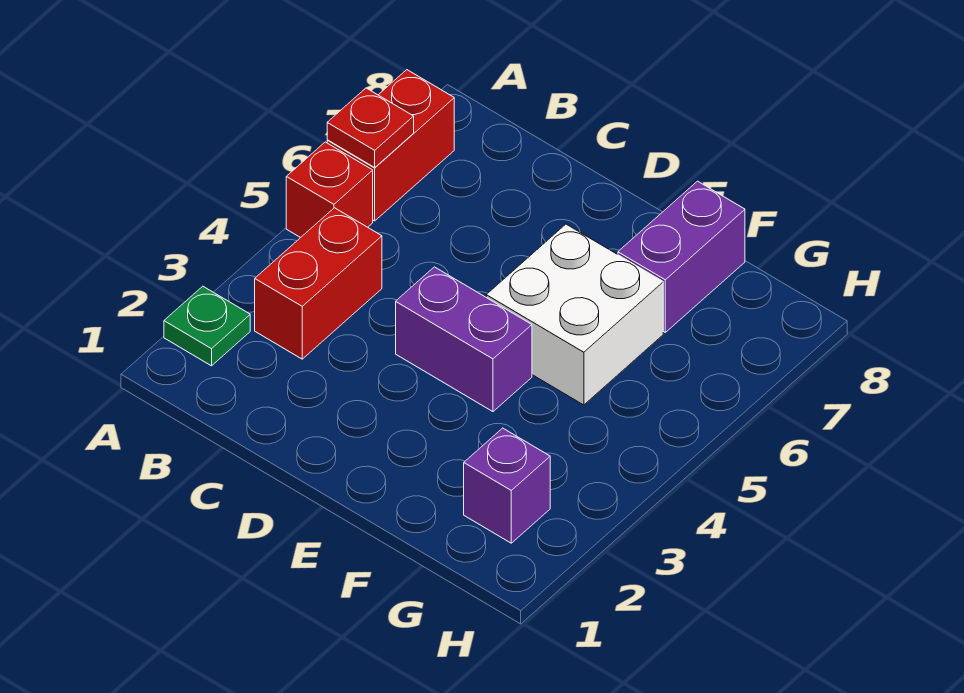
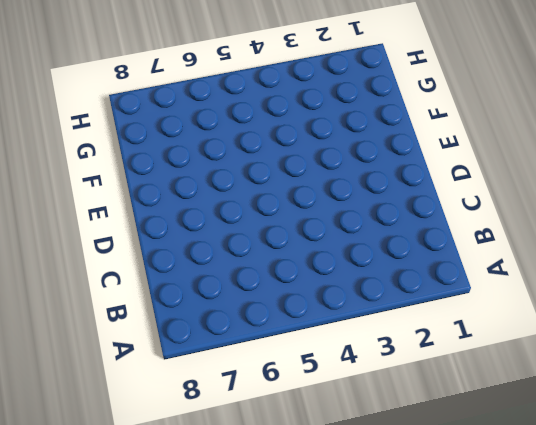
none -> green 1x1 plate [164,286,250,366]
none -> red 1x1 brick [286,142,373,238]

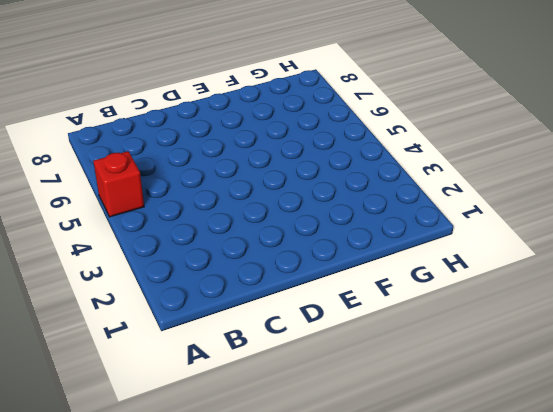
none -> green 1x1 plate [164,286,250,366]
none -> red 1x2 brick [327,70,454,221]

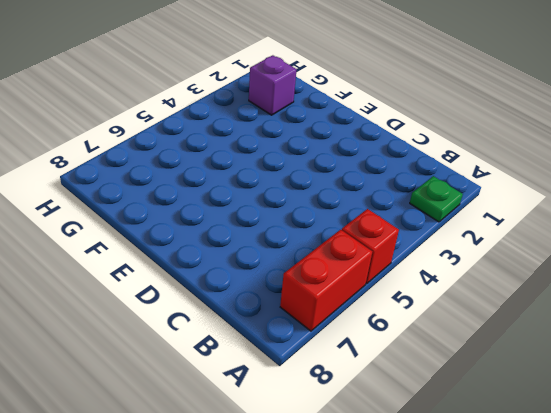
none -> red 1x2 brick [255,208,382,359]
none -> purple 1x2 brick [396,267,532,412]

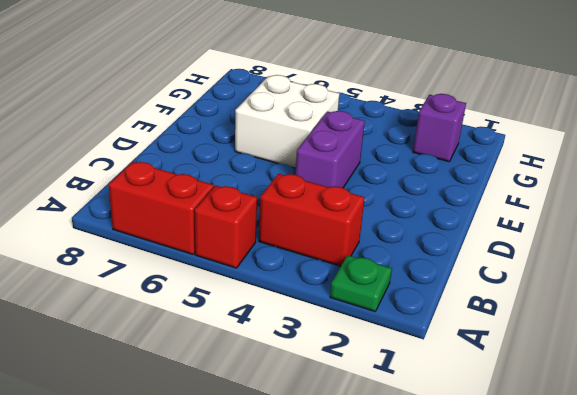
none -> purple 1x2 brick [618,181,745,332]
none -> red 1x1 plate [327,88,414,167]

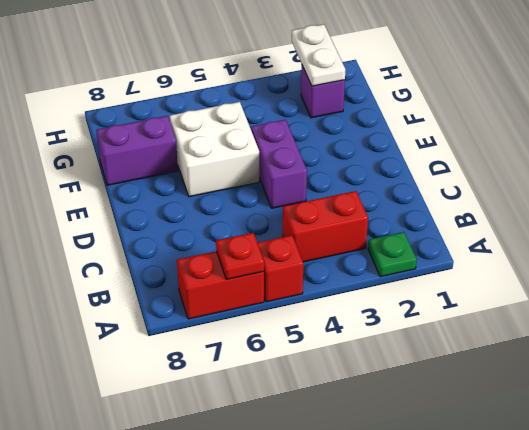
white 1x2 plate [292,24,346,86] -> none

